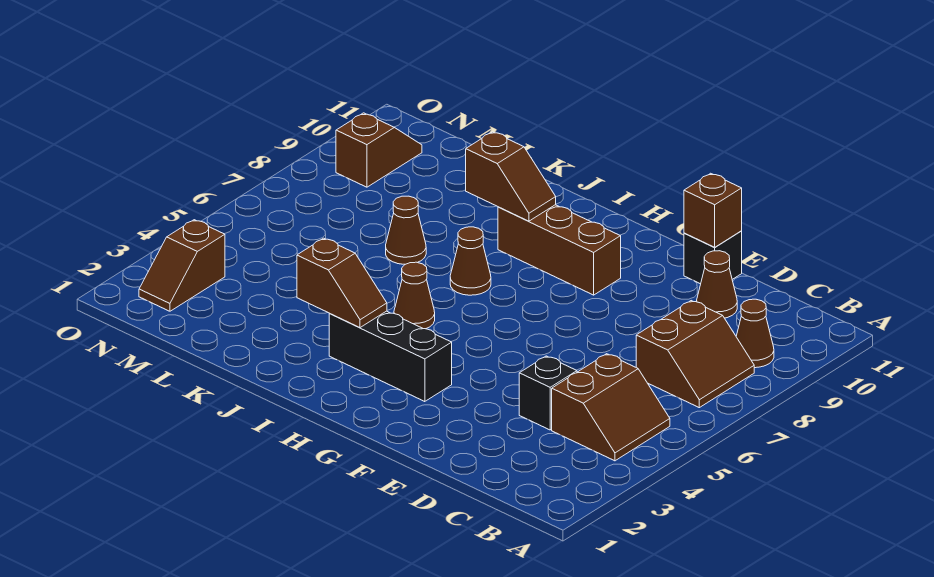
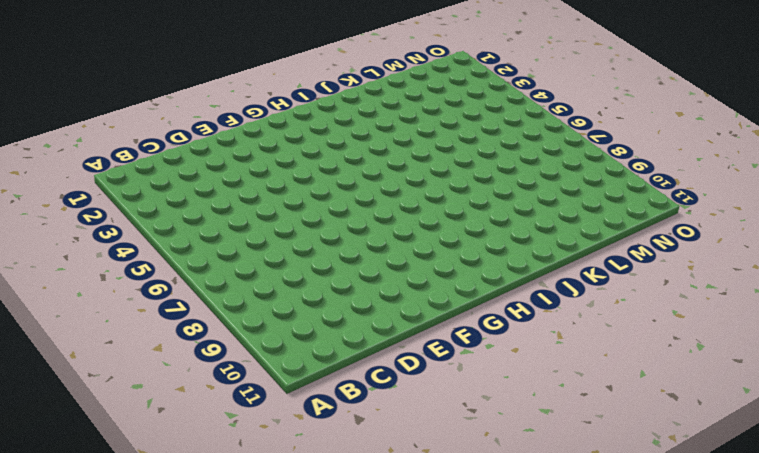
none -> brown 2x2 slope [552,354,670,461]
none -> brown 2x2 slope [636,301,754,408]
none -> brown 1x1 cone [736,299,774,368]

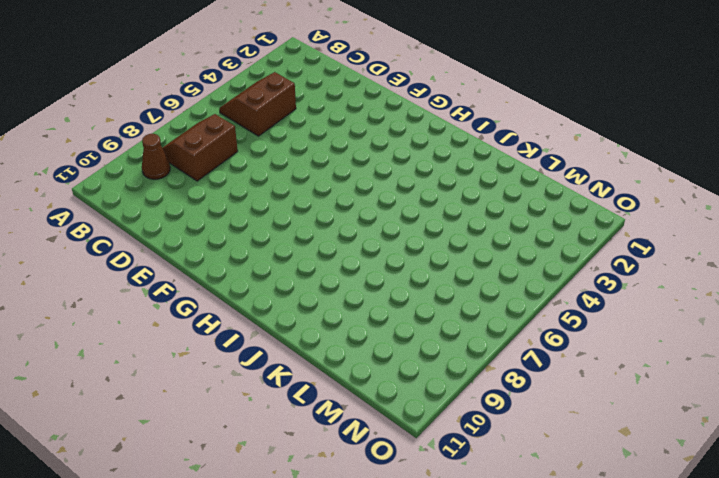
none -> black 1x1 brick [519,356,577,430]
none -> brown 1x1 cone [697,251,737,318]
none -> black 1x1 brick [684,231,742,284]

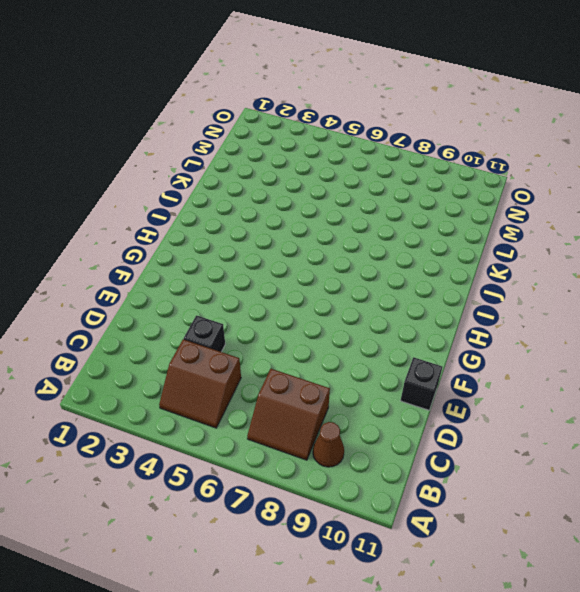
none -> brown 1x1 cone [697,251,737,318]
none -> black 1x3 brick [329,311,452,402]
none -> brown 1x3 brick [498,205,621,295]

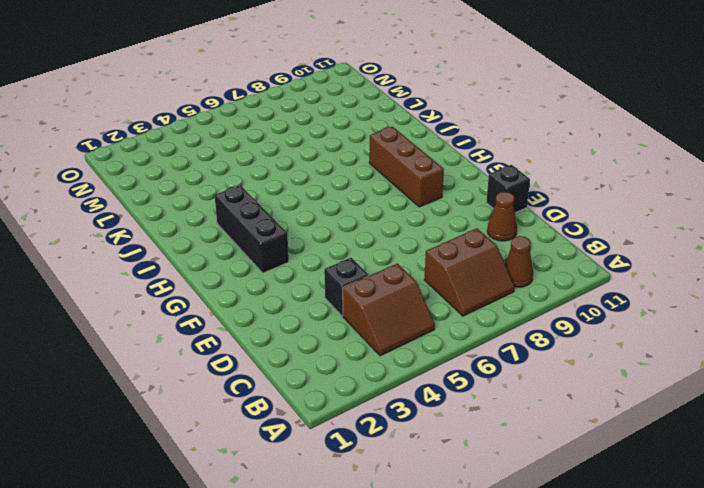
none -> brown 1x1 cone [394,262,435,329]
none -> brown 1x1 cone [450,227,491,295]
none -> brown 1x1 cone [386,196,426,264]

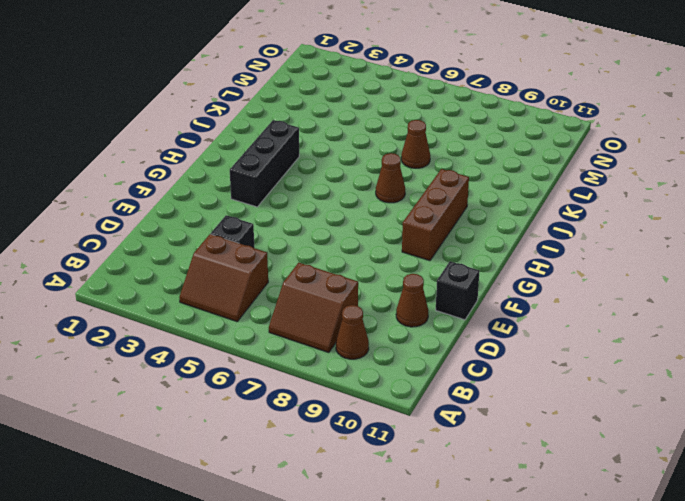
none -> brown 1x1 cone [394,262,435,329]
none -> brown 1x2 slope [139,220,225,311]
none -> brown 1x2 slope [336,113,422,187]

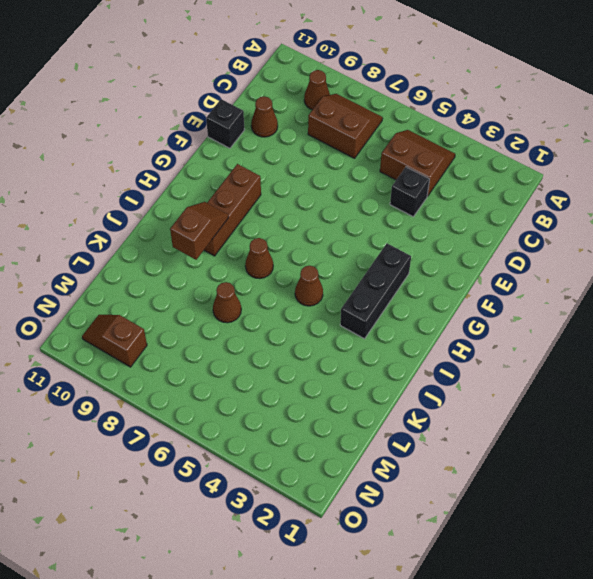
none -> brown 1x2 slope [139,220,225,311]
none -> brown 1x1 brick [684,173,742,247]
none -> brown 1x2 slope [297,238,387,328]

